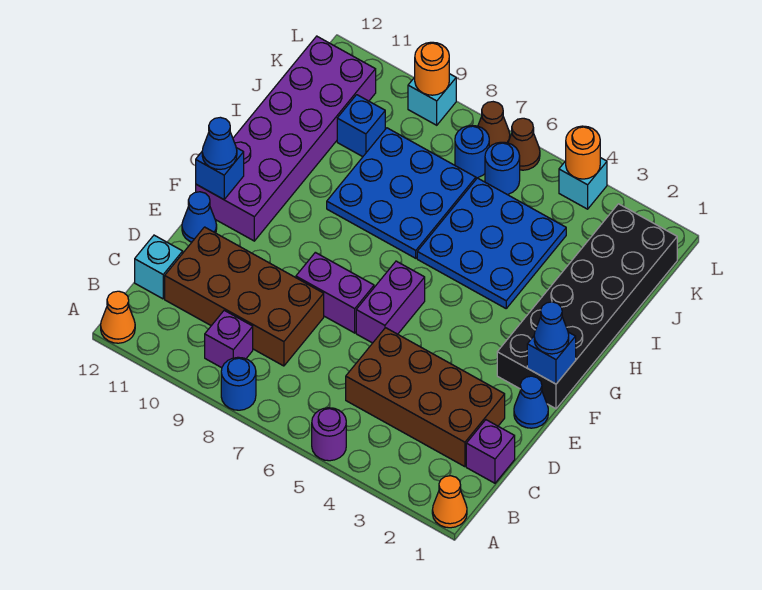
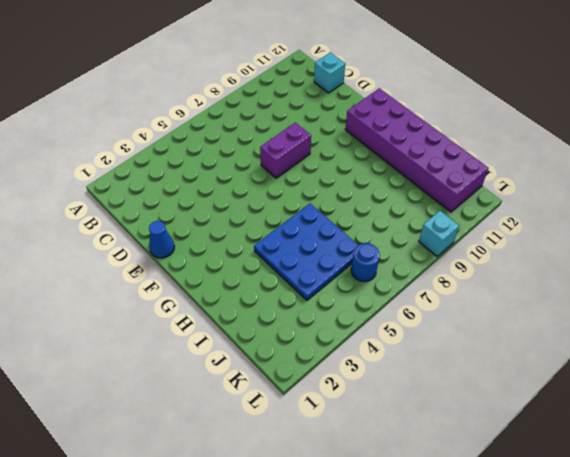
none -> orange 1x1 cone [432,476,467,528]
none -> purple 1x1 round brick [312,408,346,461]
none -> blue 1x1 round brick [221,357,256,410]
none -> orange 1x1 cone [101,291,135,343]

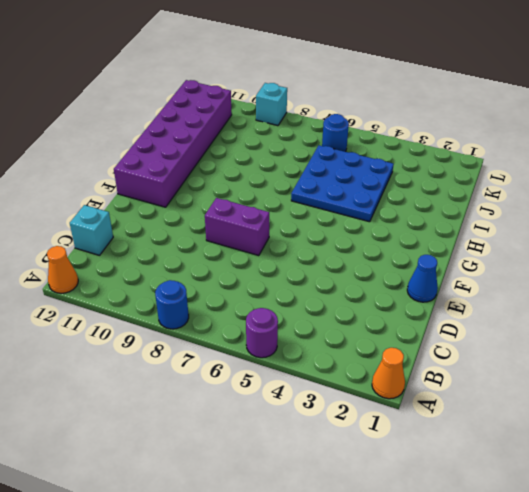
none -> purple 1x1 brick [205,310,253,368]
none -> purple 1x1 brick [466,420,515,483]
none -> brown 2x4 brick [346,328,505,467]
none -> brown 2x4 brick [165,227,324,366]

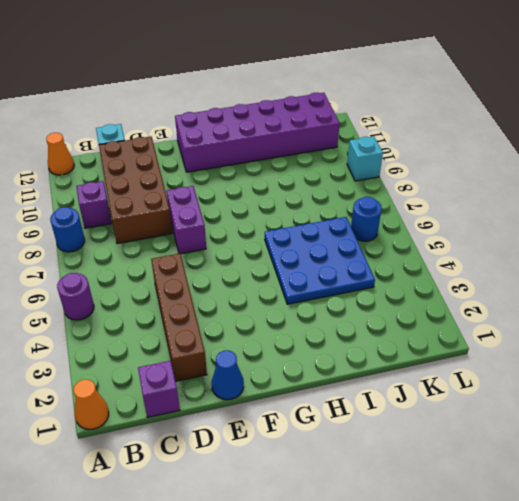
brown 1x4 brick [151,253,207,381] -> brown 2x4 brick [346,328,505,467]
none -> purple 1x2 brick [356,261,425,343]
none -> blue 1x1 cone [182,192,217,242]
none -> black 2x6 brick [497,204,677,409]
none -> blue 3x3 plate [327,128,476,258]

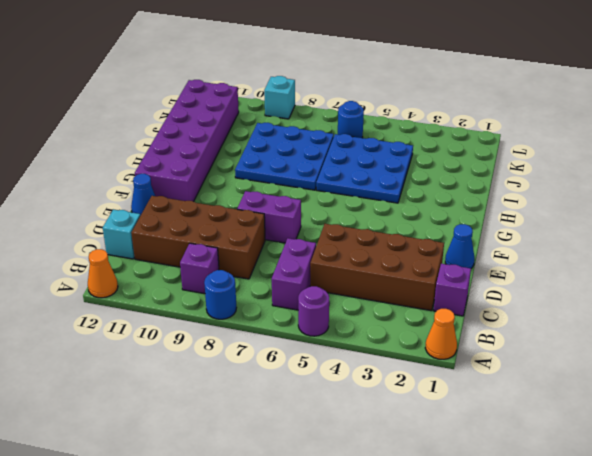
purple 1x2 brick [272,238,316,310] -> purple 1x2 brick moved to [356,261,425,343]
none -> black 2x6 brick [497,204,677,409]
none -> blue 1x1 brick [337,95,385,157]
none -> blue 1x1 round brick [455,125,489,178]
none -> cyan 1x1 brick [559,158,607,209]

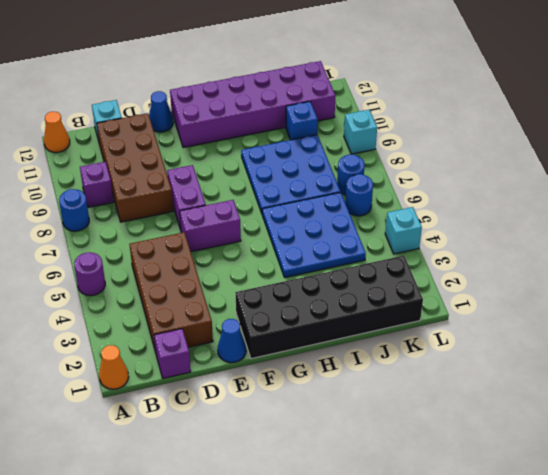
none -> brown 1x1 cone [508,118,540,170]
none -> brown 1x1 cone [478,102,510,147]
none -> blue 1x1 brick [527,332,576,384]
none -> blue 1x1 brick [196,148,244,200]

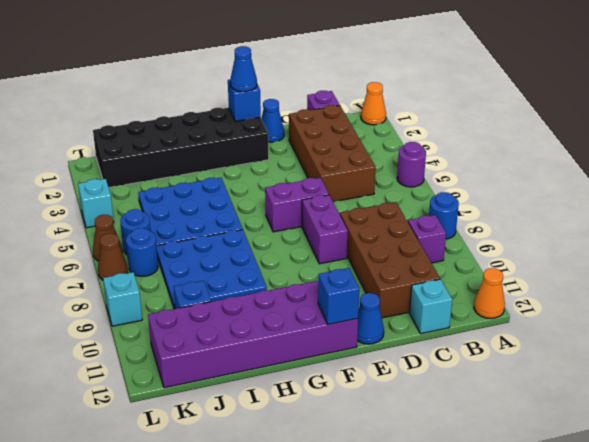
none -> orange 1x1 round brick [566,126,600,179]
none -> orange 1x1 round brick [415,42,449,95]
none -> blue 1x1 cone [202,117,237,169]

